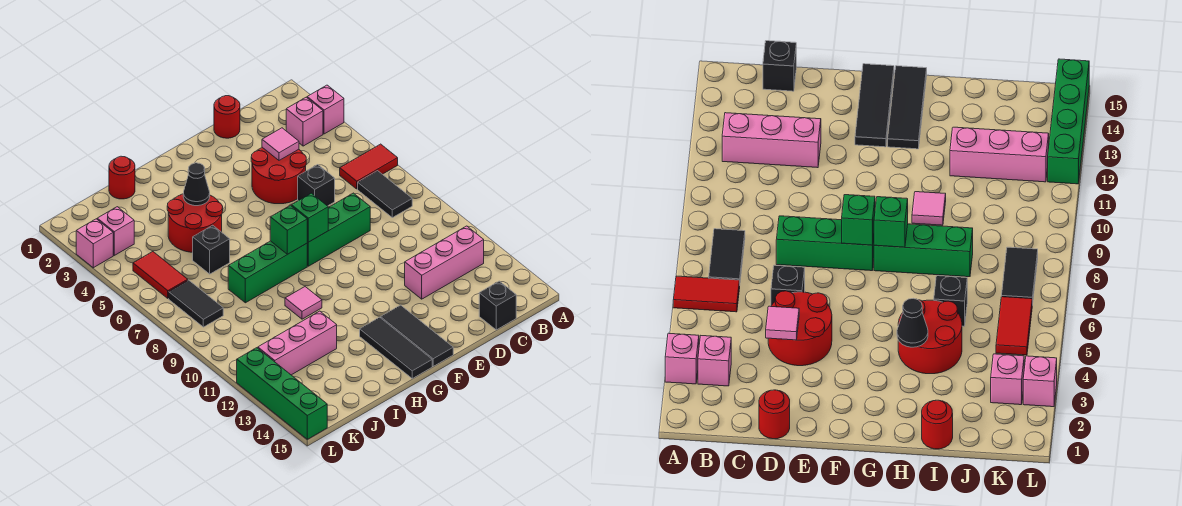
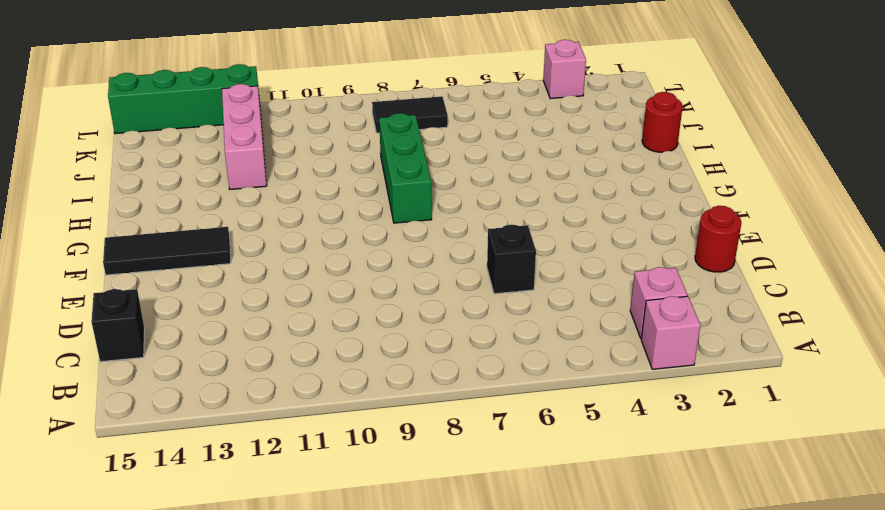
none -> red 1x2 tile [340,144,398,189]
none -> black 1x2 tile [358,171,412,218]
none -> pink 1x3 brick [405,226,484,299]

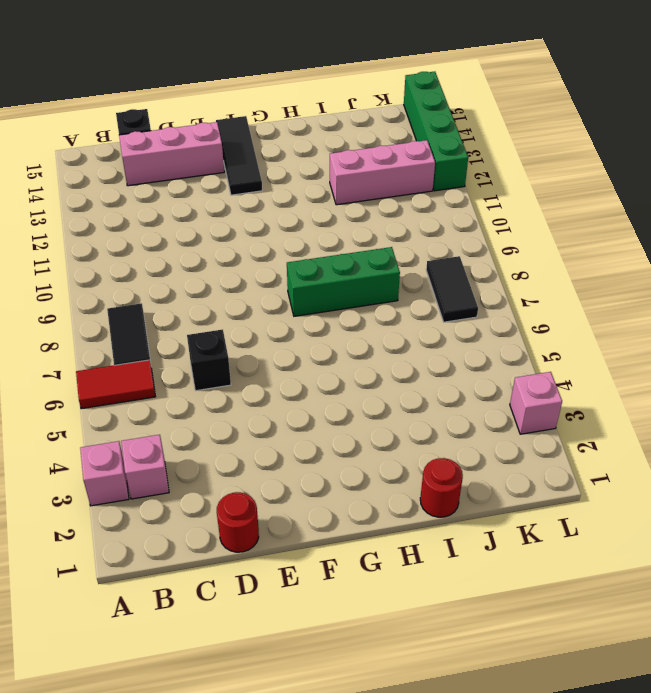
pink 1x3 brick [119,122,224,186] -> pink 1x3 brick moved to [405,226,484,299]
none -> red 2x2 round brick [251,147,306,204]
none -> green 1x3 brick [307,193,370,266]
none -> black 1x3 tile [360,317,432,378]

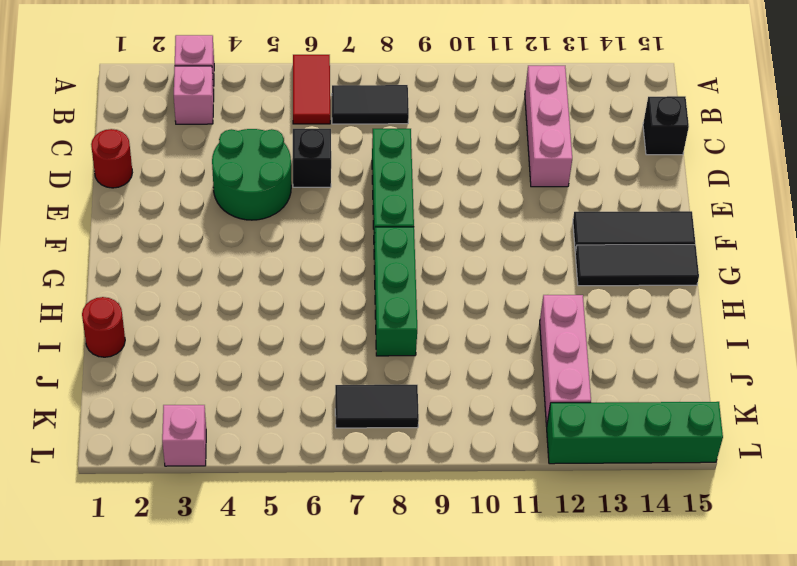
green 2x2 round brick [212,129,291,220] -> red 2x2 round brick [251,147,306,204]
none -> red 2x2 round brick [167,194,223,252]
none -> pink 1x1 tile [285,287,322,319]
none -> black 1x1 brick [193,225,230,274]

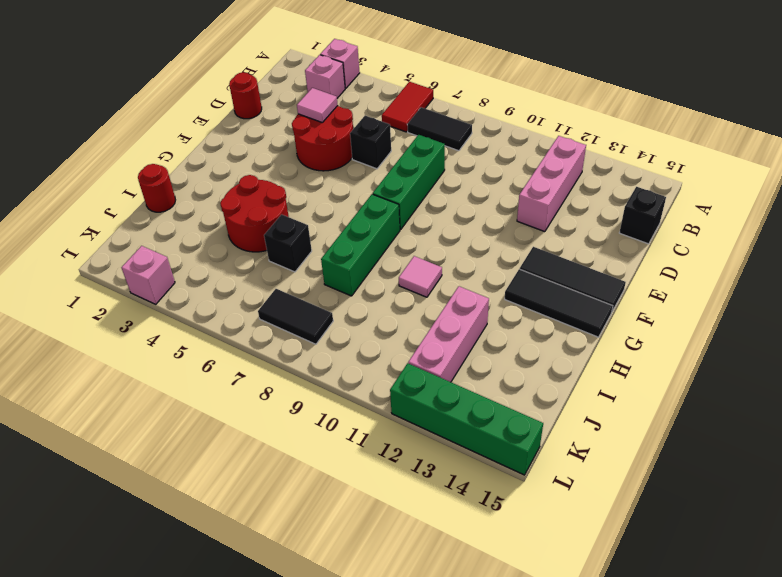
none -> pink 1x1 brick [97,207,134,255]
none -> red 1x2 tile [133,252,188,298]
none -> green 1x1 brick [291,193,328,242]

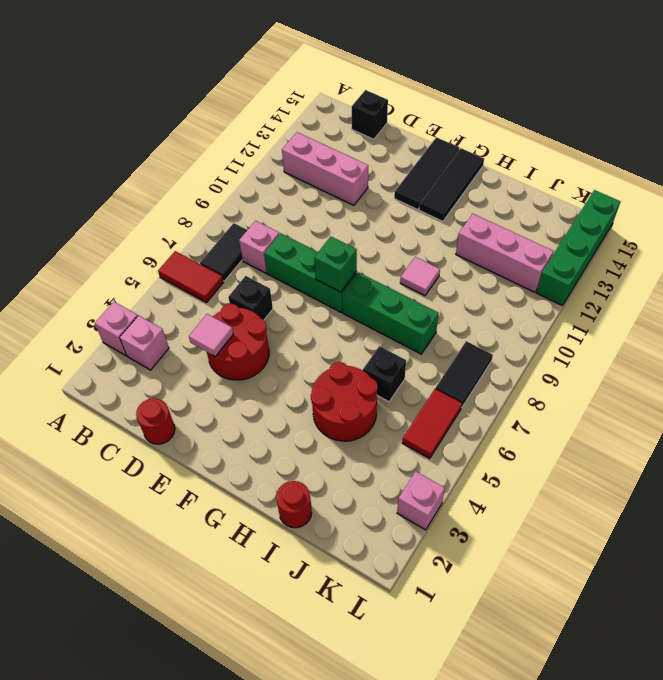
pink 1x1 brick [239,221,279,273] -> pink 1x1 brick moved to [97,207,134,255]
none -> green 1x1 brick [270,205,307,254]
none -> black 1x1 cone [183,163,210,206]

